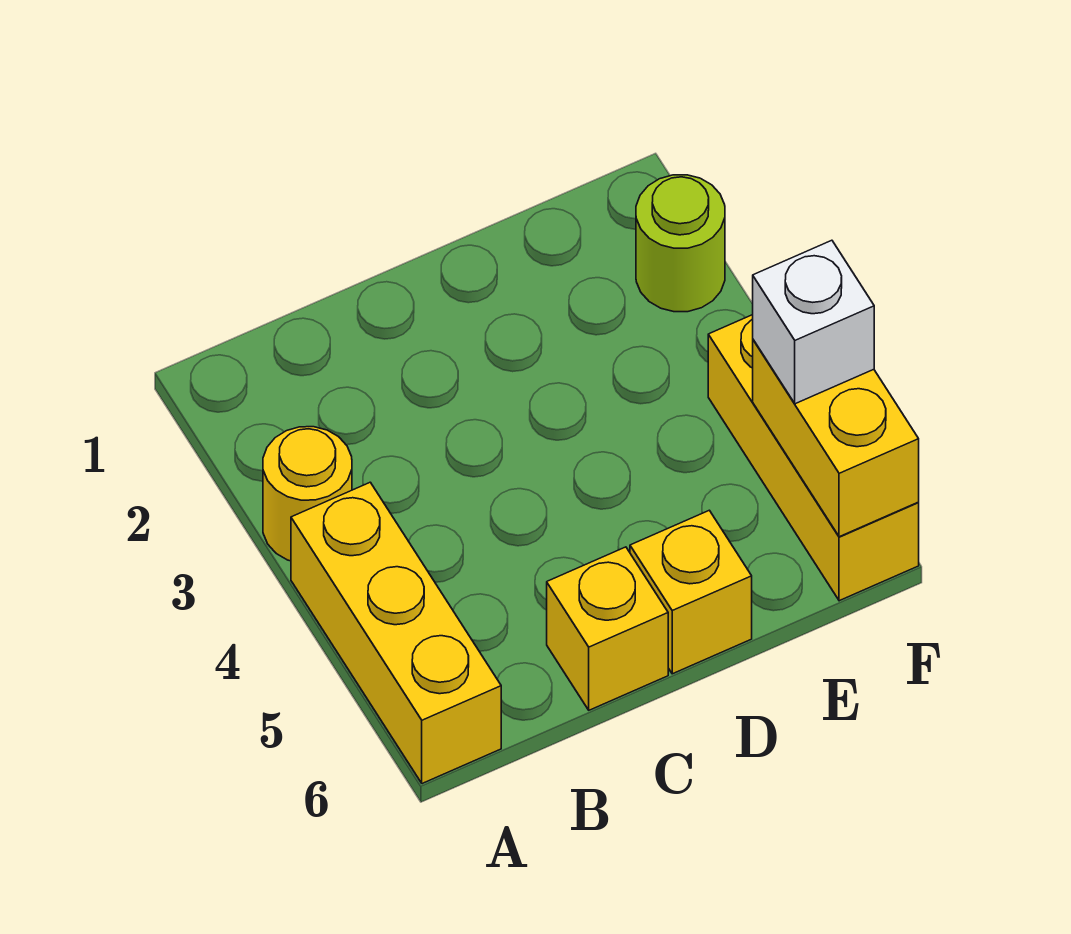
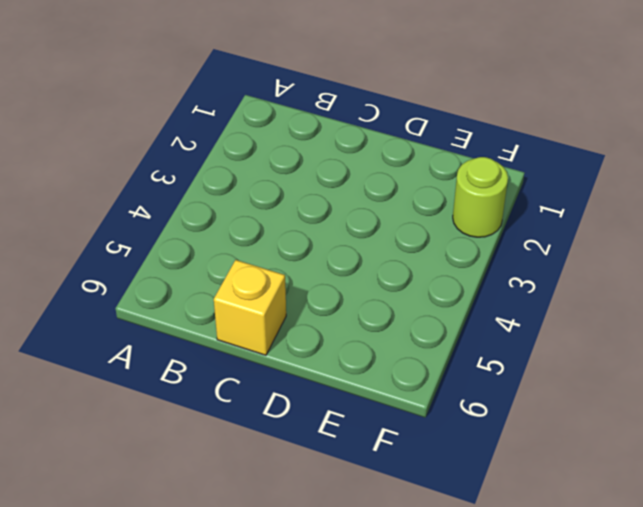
none -> yellow 1x1 round brick [263,427,352,561]
none -> yellow 1x3 brick [291,482,501,784]

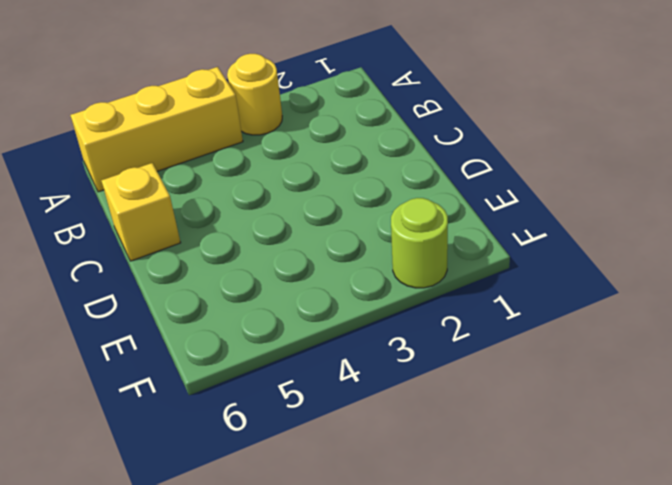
none -> yellow 1x1 brick [630,510,752,674]
none -> yellow 1x3 brick [708,315,919,601]

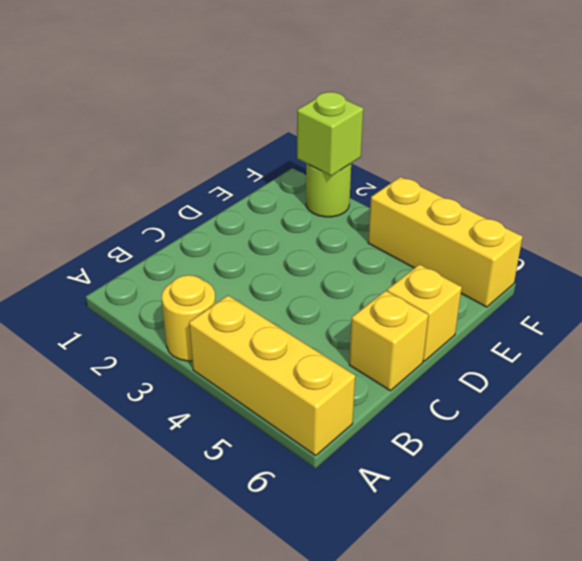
lime 1x1 brick [297,92,363,176] -> none
none -> yellow 1x2 brick [753,340,919,537]
none -> white 1x1 brick [753,240,874,404]

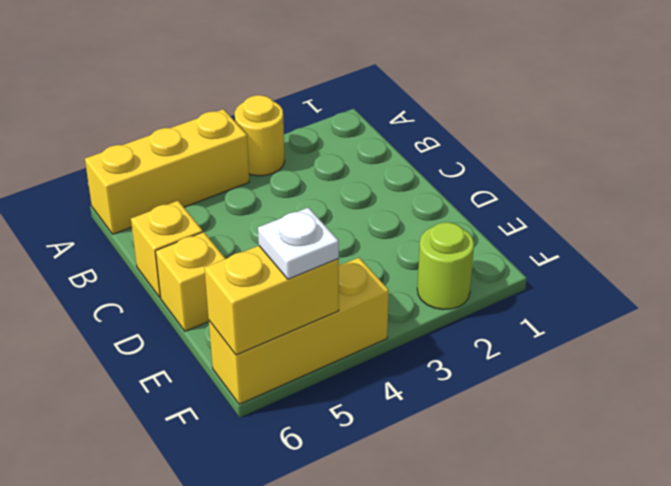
white 1x1 plate [258,208,339,279] -> white 1x1 brick [753,240,874,404]

